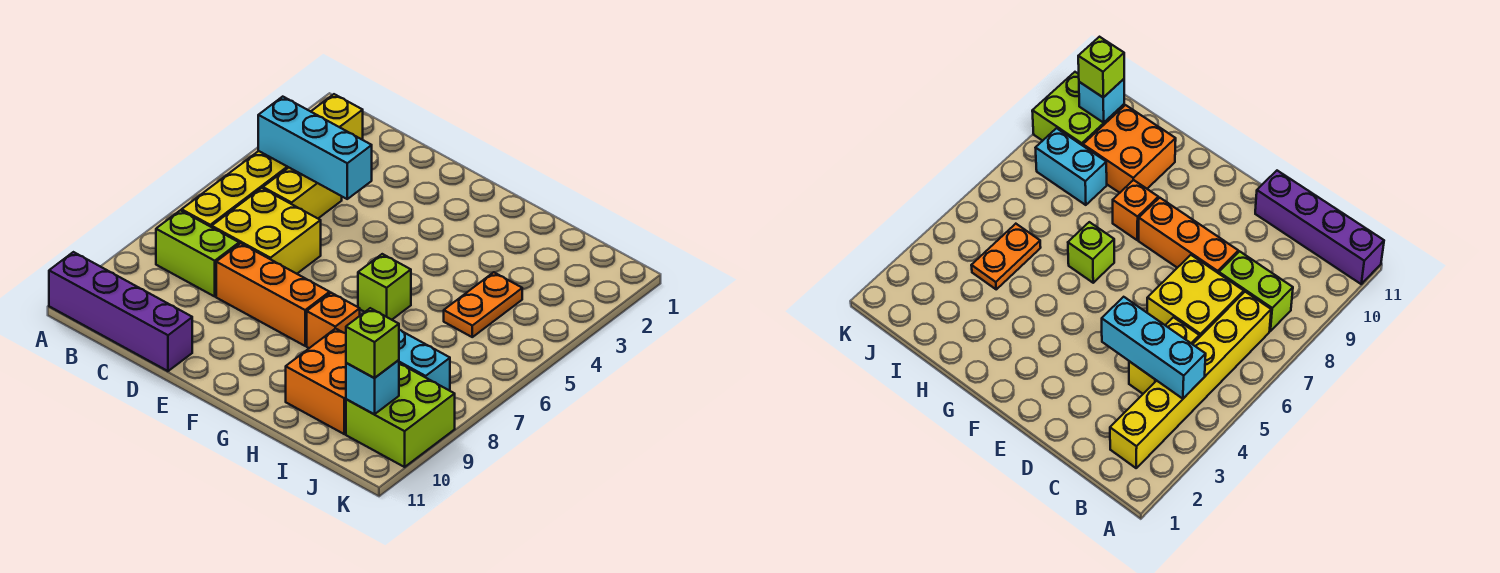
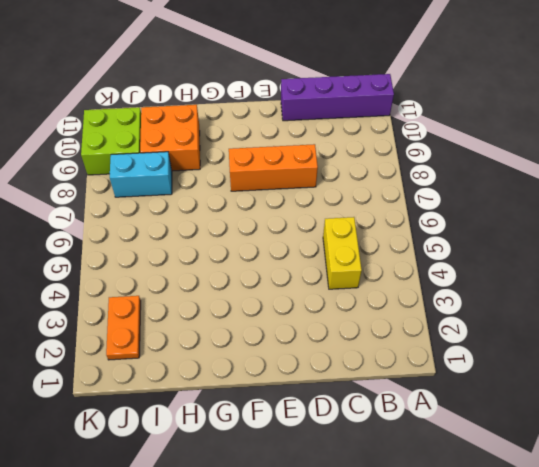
orange 1x2 plate [106,296,141,360] -> orange 1x2 plate moved to [444,272,522,337]
none -> yellow 1x6 brick [182,94,363,227]
none -> lime 1x2 brick [156,210,239,296]
none -> yellow 2x2 brick [212,188,321,274]

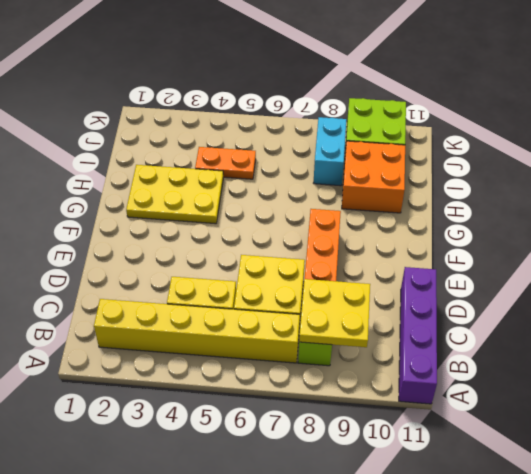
yellow 2x2 plate [299,279,370,347] -> none
yellow 2x3 plate [126,165,223,224] -> none
none -> lime 1x1 brick [358,254,411,320]
none -> orange 1x1 brick [307,293,360,348]
none -> cyan 1x3 brick [258,97,372,199]

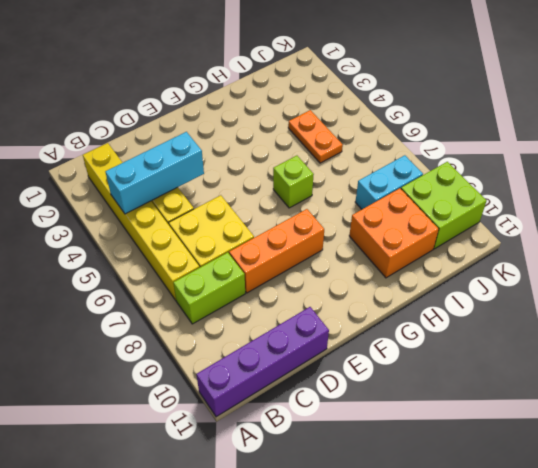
none -> orange 1x1 brick [307,293,360,348]
none -> cyan 1x1 brick [346,360,399,414]
none -> lime 1x1 brick [346,308,399,378]

